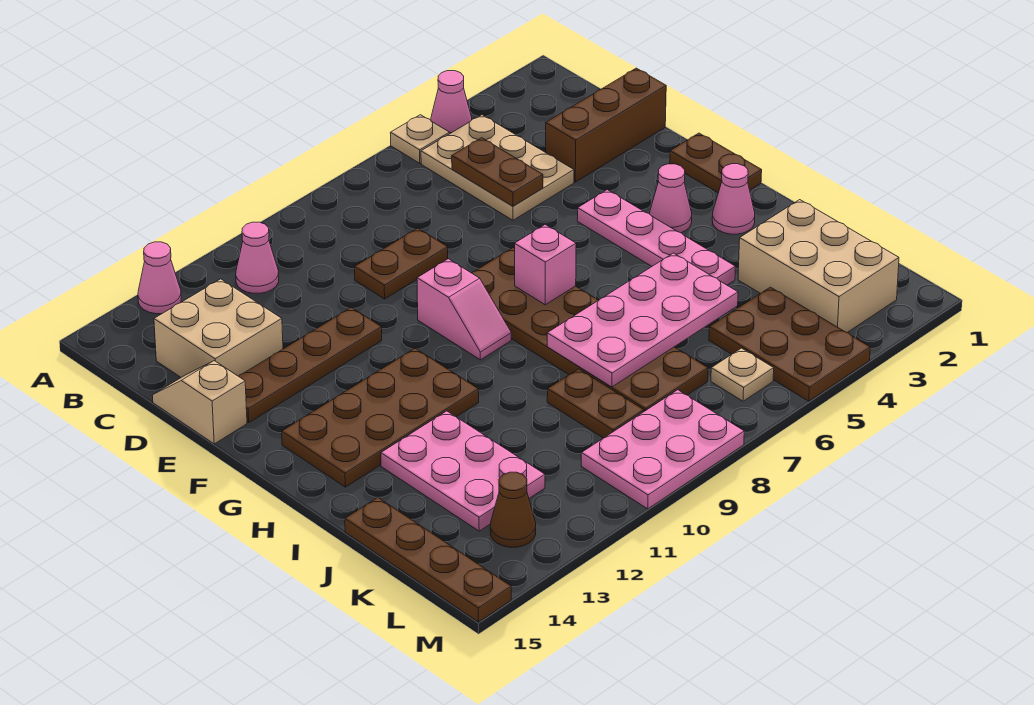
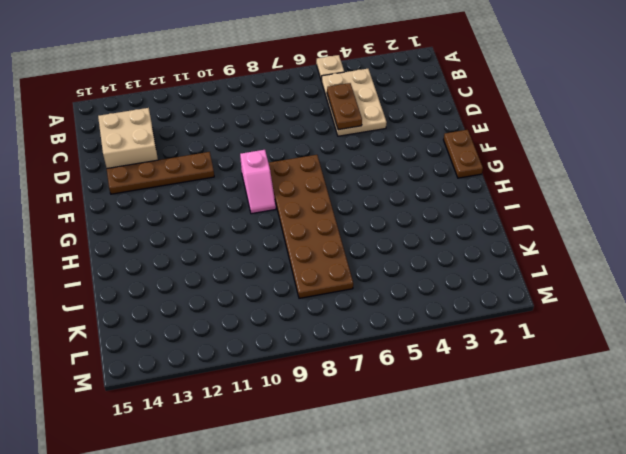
none -> pink 1x1 cone [431,71,472,134]
none -> pink 1x1 cone [138,242,181,314]
none -> pink 1x1 cone [236,222,279,293]

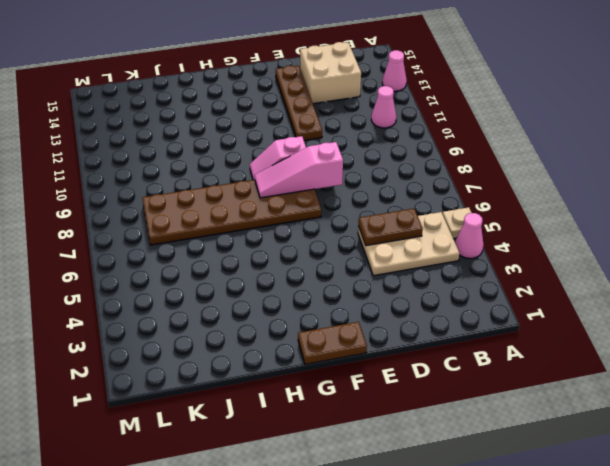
pink 1x3 slope [255,142,343,198] -> none
none -> brown 1x3 brick [546,68,666,182]
none -> brown 1x2 plate [354,228,448,299]
none -> tan 1x2 slope [152,361,247,444]

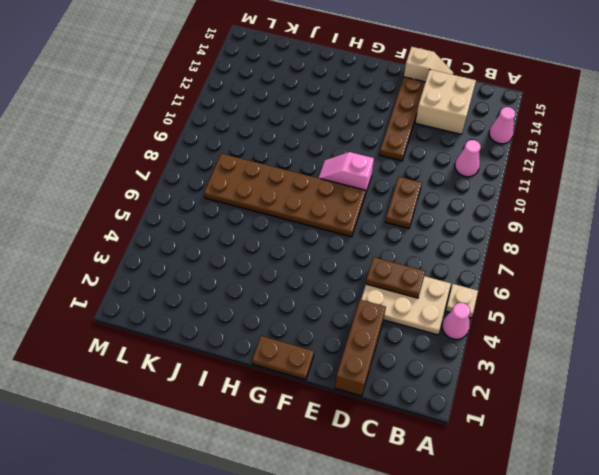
none -> pink 1x4 plate [577,190,735,285]
none -> pink 1x1 cone [650,164,692,233]
none -> brown 2x4 plate [282,348,479,487]

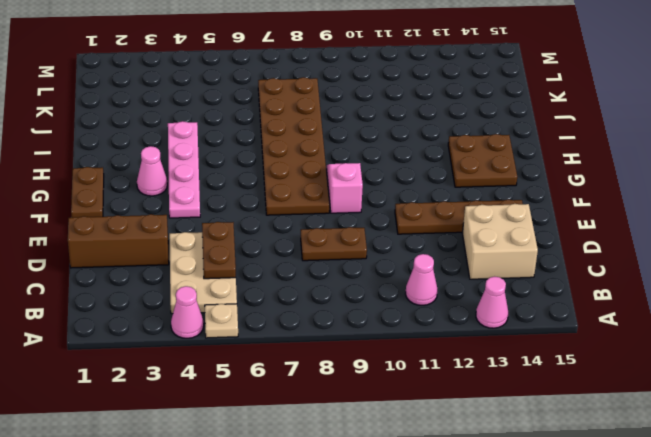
brown 2x2 plate [448,134,517,187] -> brown 2x4 plate [282,348,479,487]
none -> tan 1x2 slope [152,361,247,444]
none -> pink 1x1 cone [712,164,755,234]
none -> pink 2x3 plate [381,411,545,531]

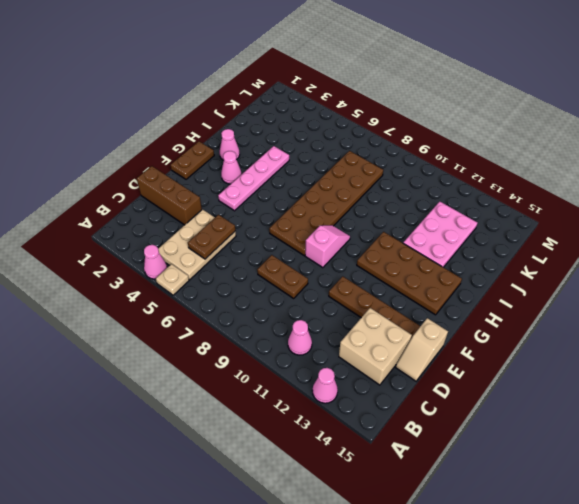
none -> tan 2x3 brick [738,200,899,333]
none -> brown 1x2 plate [547,369,644,438]
none -> brown 1x4 plate [345,497,511,622]

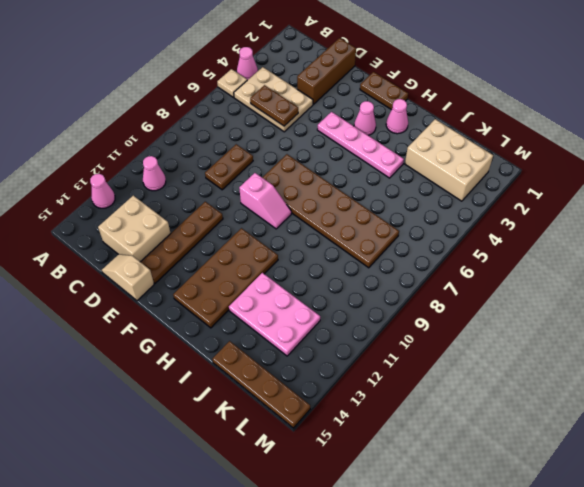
none -> brown 1x2 plate [547,369,644,438]
none -> brown 2x3 plate [709,287,870,401]
none -> tan 1x1 plate [711,348,774,401]

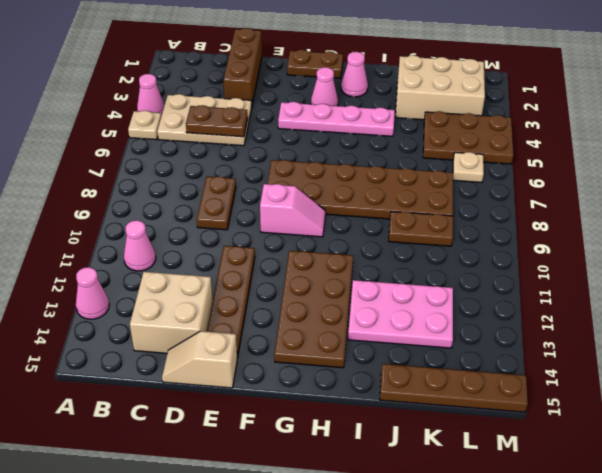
none -> pink 2x3 plate [581,390,744,509]
none -> brown 1x1 cone [490,472,536,547]
none -> pink 1x1 brick [515,225,576,305]

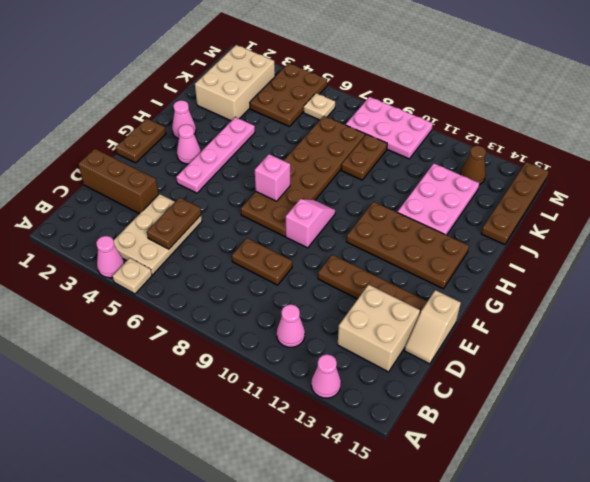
none -> pink 2x4 plate [547,253,738,387]

